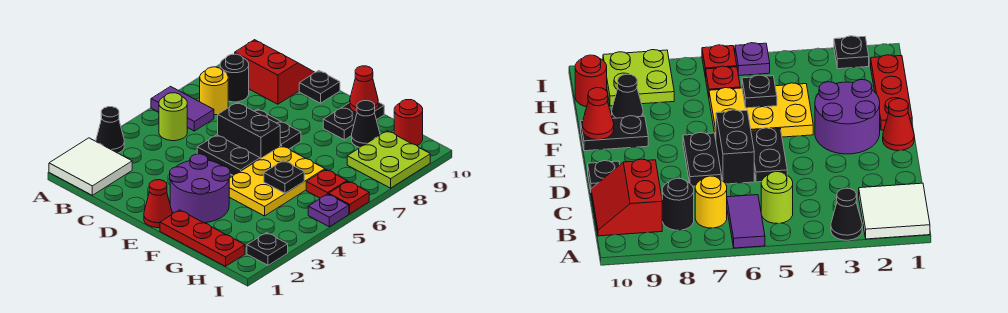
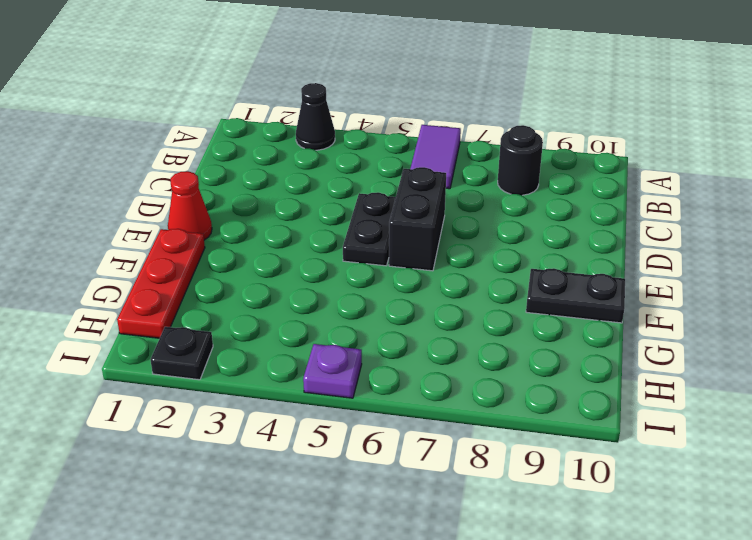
none -> white 2x2 tile [49,138,132,195]
none -> lime 1x1 round brick [159,93,187,141]
none -> yellow 1x1 round brick [200,67,228,115]

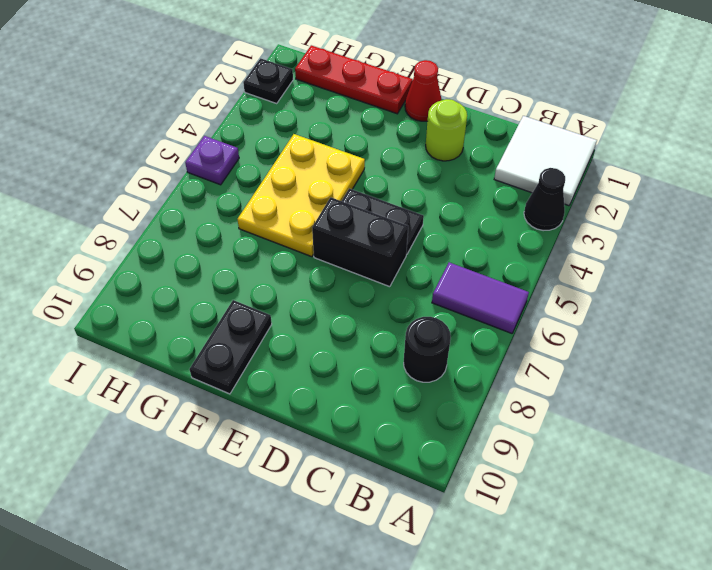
lime 1x1 round brick [426,99,467,161] -> lime 1x1 round brick moved to [159,93,187,141]
none -> yellow 1x1 round brick [200,67,228,115]
none -> red 2x2 slope [235,40,315,104]
none -> black 1x2 plate [255,109,301,149]

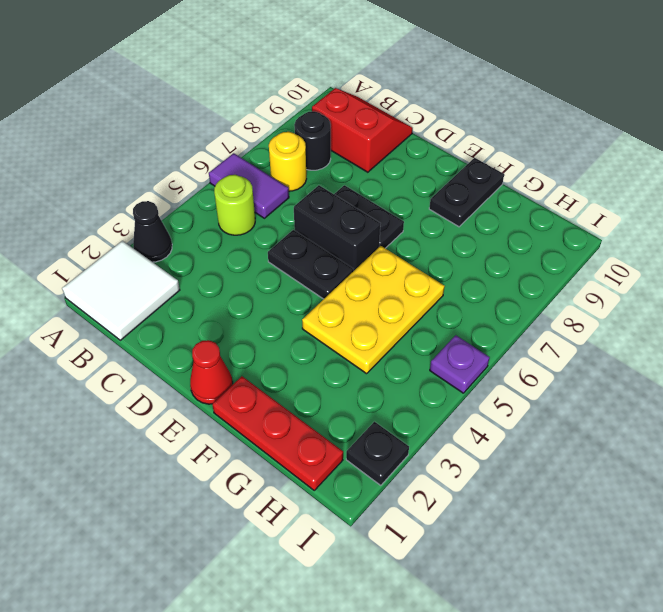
none -> black 1x1 plate [299,71,340,103]
none -> purple 2x2 round brick [170,154,230,223]
none -> black 1x1 cone [352,101,380,147]

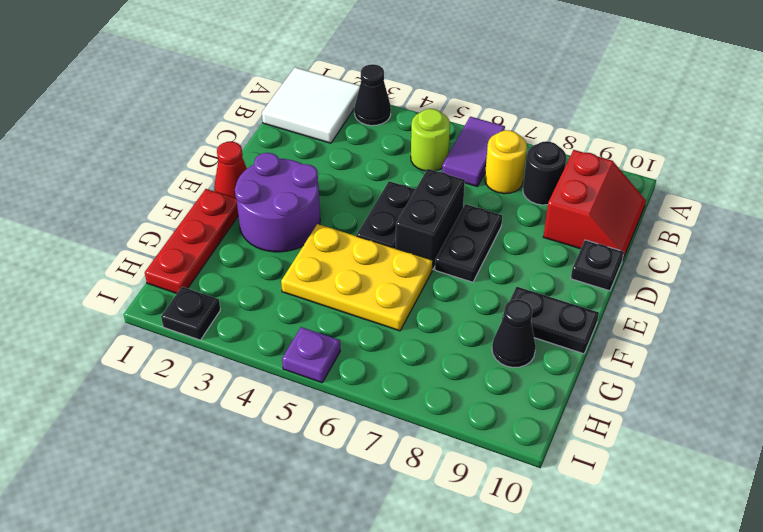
none -> red 1x1 plate [306,169,347,198]
none -> lime 2x2 plate [347,131,430,188]
none -> red 1x1 round brick [394,100,423,145]

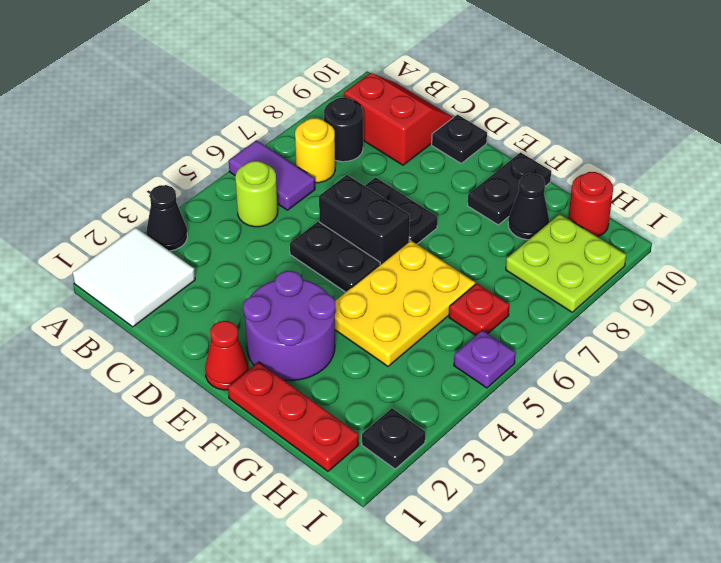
none -> red 1x1 plate [329,181,369,214]
none -> red 1x1 cone [350,66,378,112]
none -> black 1x1 plate [264,160,304,193]

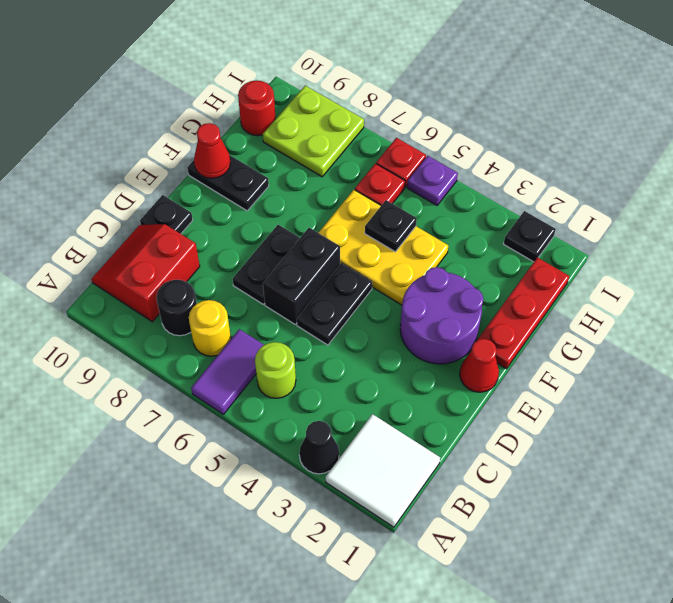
none -> black 1x1 cone [352,101,380,147]

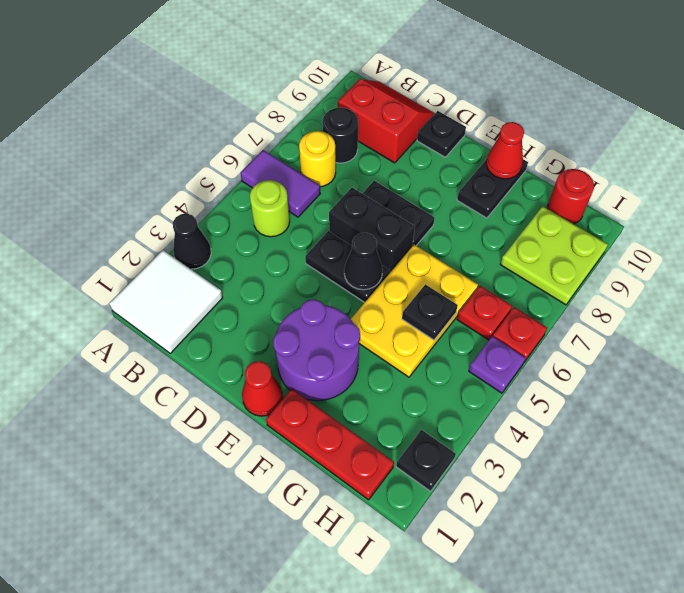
black 1x1 cone [344,233,383,290] -> black 1x1 cone moved to [352,101,380,147]

